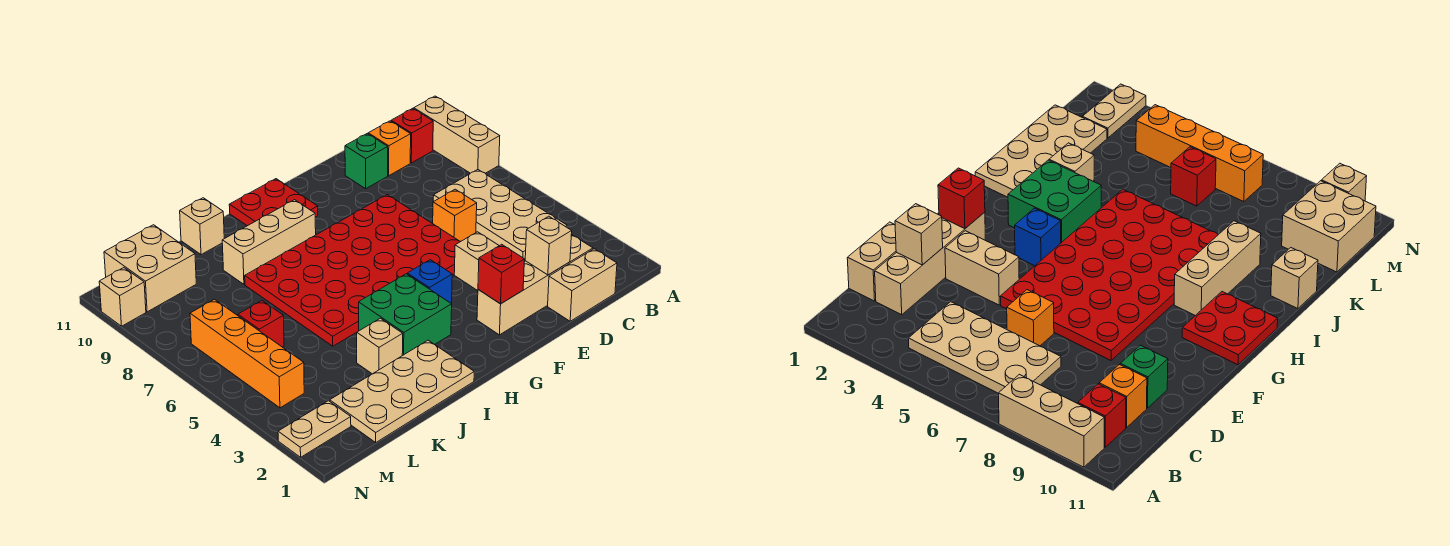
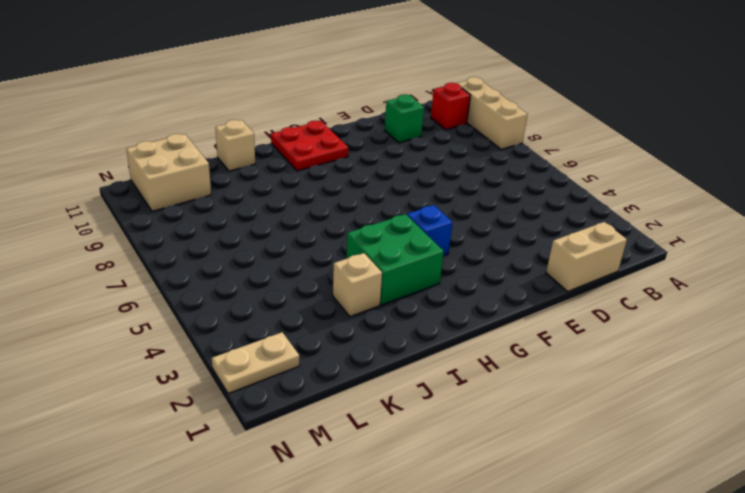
none -> tan 2x4 plate [433,170,567,261]
none -> tan 1x4 brick [477,234,593,335]
none -> orange 1x1 brick [368,121,411,176]

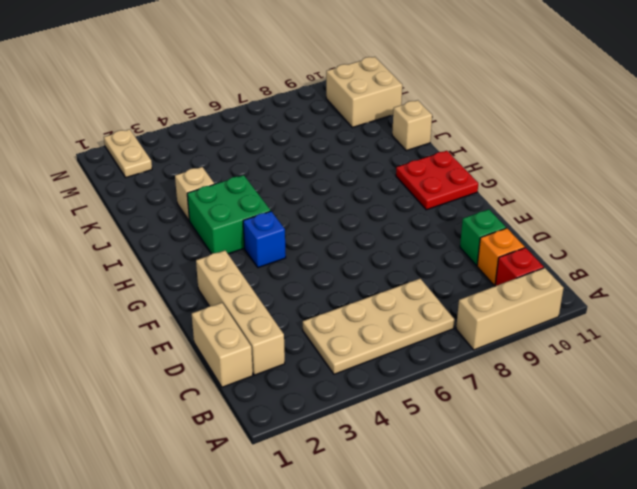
none -> orange 1x1 brick [433,189,477,242]
none -> tan 1x2 brick [454,232,499,291]
none -> red 4x6 plate [245,195,460,346]

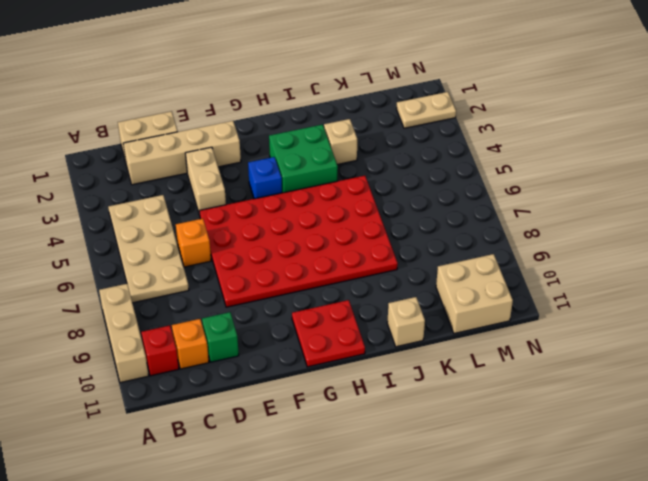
none -> tan 1x3 brick [222,200,316,284]
none -> tan 2x4 plate [330,340,474,442]
none -> red 1x1 brick [238,301,284,347]

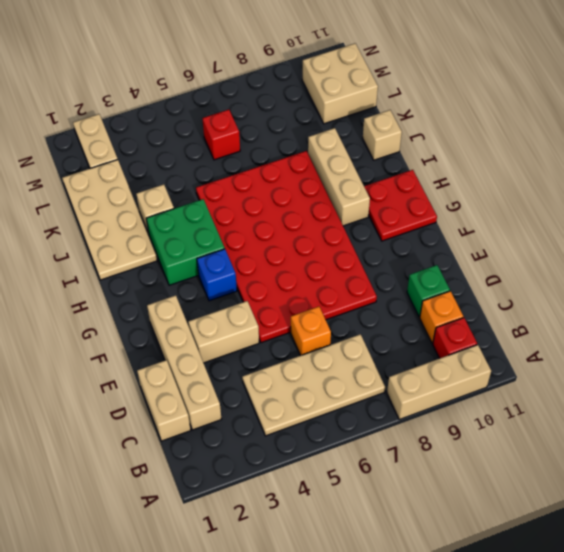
none -> orange 1x4 brick [190,299,304,408]
none -> tan 1x1 brick [99,268,146,326]
none -> tan 1x1 brick [525,216,572,275]

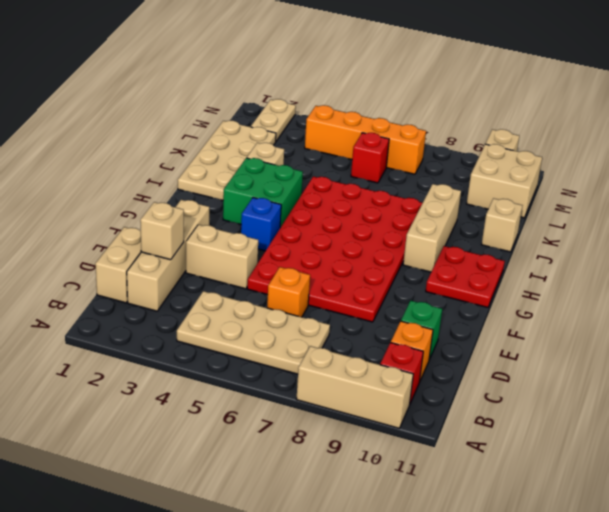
none -> red 1x1 brick [478,244,524,304]

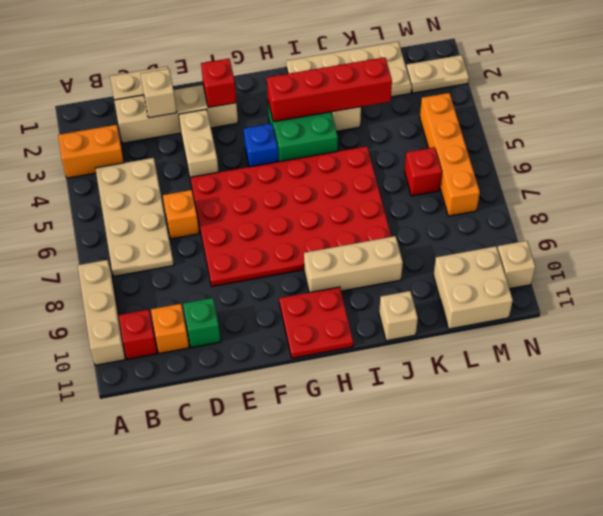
orange 1x2 brick [58,125,124,178] -> none
red 1x4 brick [267,57,392,122] -> none

